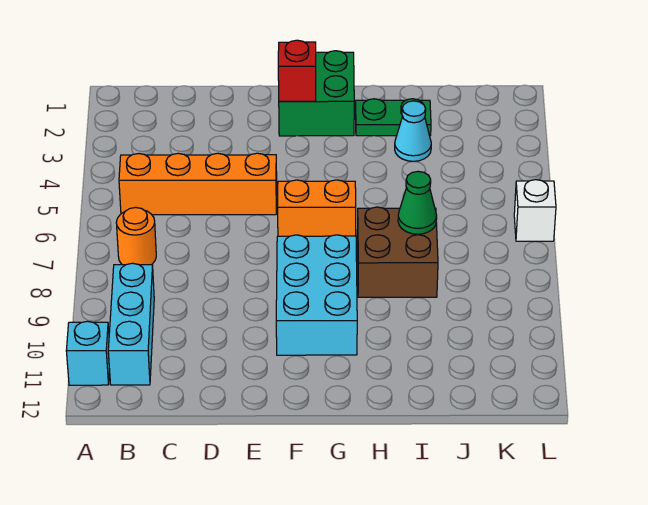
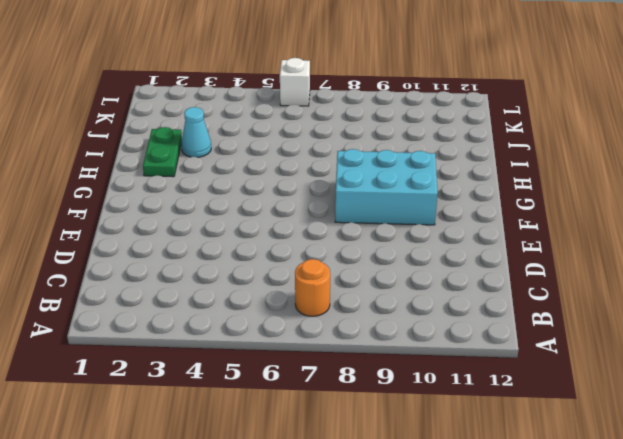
none -> cyan 1x1 brick [66,321,110,385]
none -> orange 1x4 brick [119,153,277,215]
none -> cyan 1x3 brick [108,263,154,385]

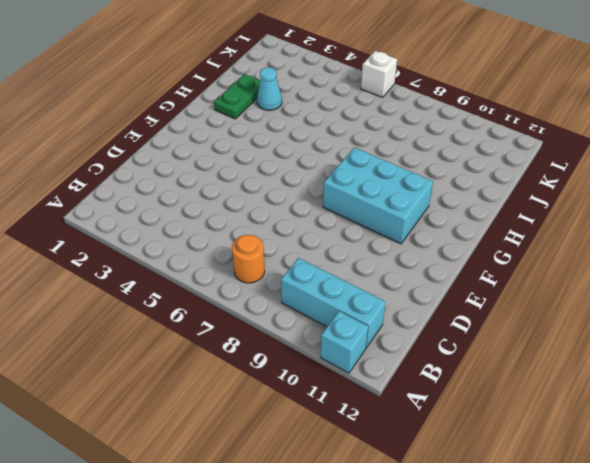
none -> orange 1x4 brick [119,153,277,215]
none -> green 2x2 brick [279,51,354,136]
none -> orange 1x2 brick [278,180,356,236]

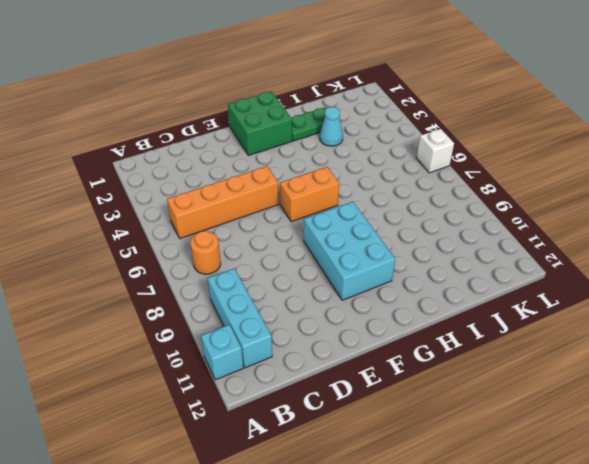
none -> brown 2x2 brick [357,207,438,297]
none -> red 1x1 brick [278,40,316,101]
none -> green 1x1 cone [398,171,437,234]

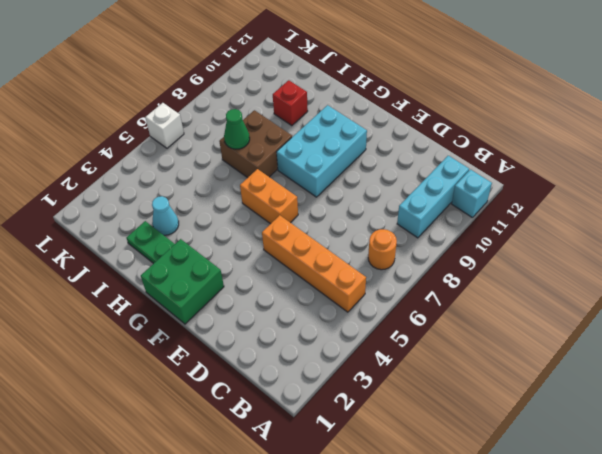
red 1x1 brick [273,80,308,126] -> red 1x1 brick moved to [278,40,316,101]

